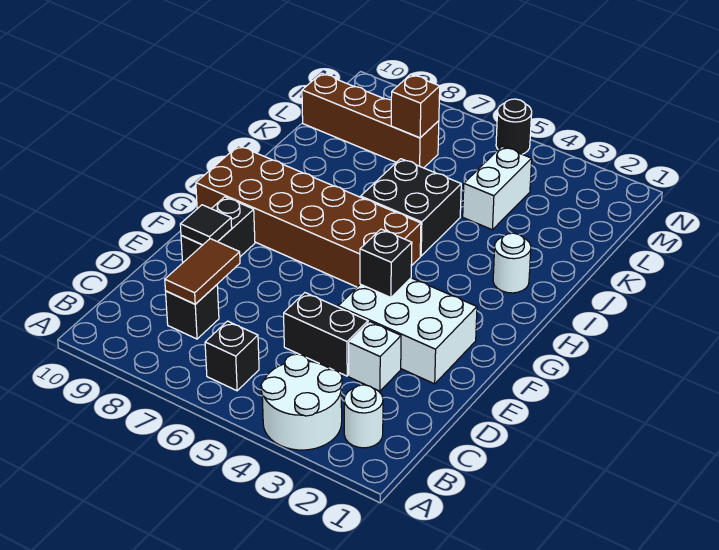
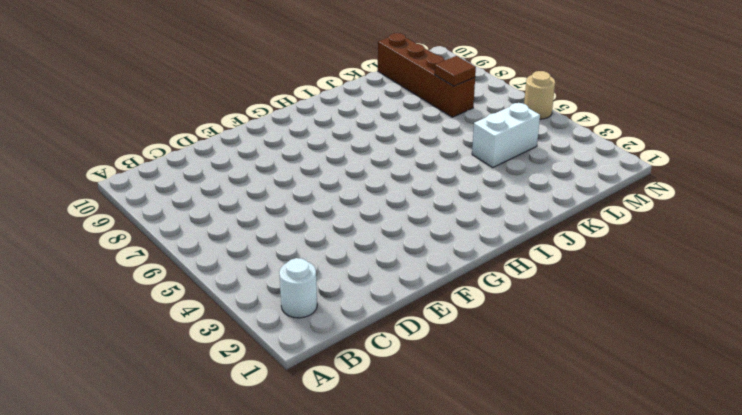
brown 1x1 tile [435,56,476,86] -> brown 1x1 brick [391,74,440,138]
tan 1x1 round brick [524,71,555,119] -> black 1x1 round brick [496,99,532,154]
none -> white 2x2 round brick [261,354,342,450]
none -> black 1x1 brick [205,321,259,391]
none -> black 1x1 brick [166,285,219,339]

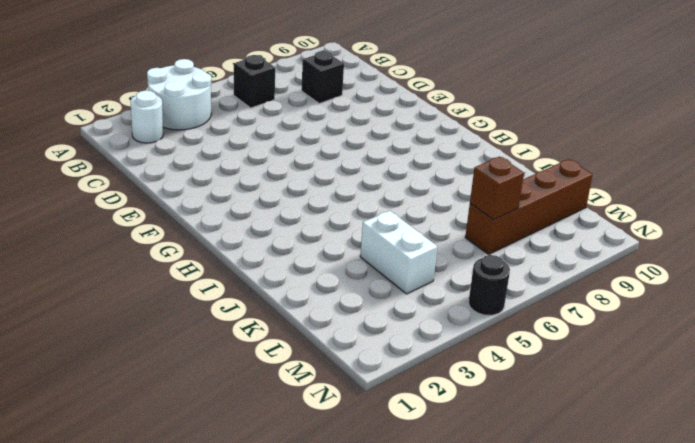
none -> white 1x1 brick [349,322,401,391]
none -> black 1x2 brick [284,293,368,376]
none -> white 2x3 brick [338,278,477,384]

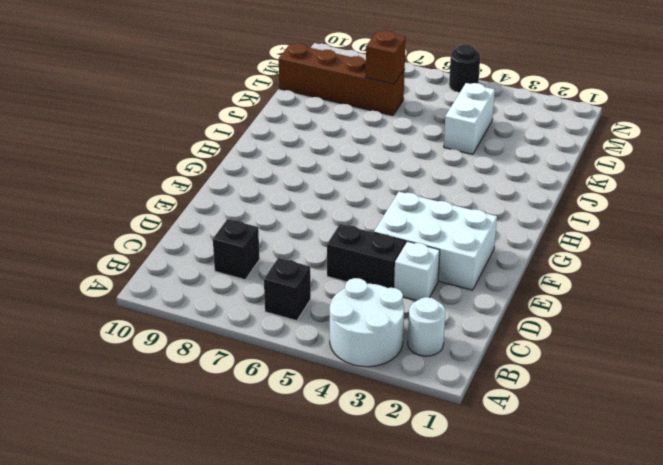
none -> black 1x2 brick [181,197,255,262]
none -> brown 2x6 brick [196,146,421,287]
none -> white 1x1 round brick [493,233,531,293]

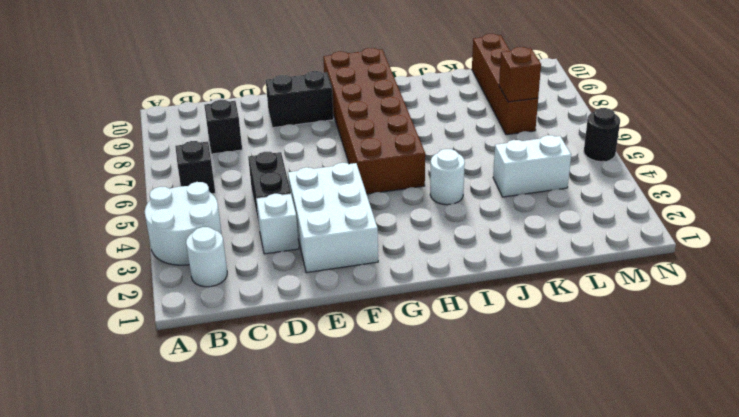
white 1x1 round brick [430,149,465,205] -> white 1x1 round brick moved to [493,233,531,293]
none -> black 2x2 brick [361,159,461,256]
none -> brown 1x2 tile [165,239,240,304]
none -> black 1x1 tile [180,205,232,245]

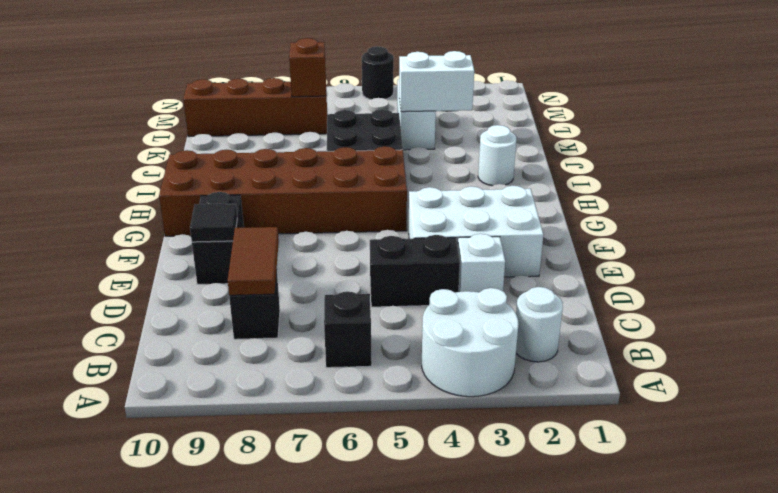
white 1x2 brick [399,51,474,112] -> none
none -> black 1x1 brick [360,229,412,298]

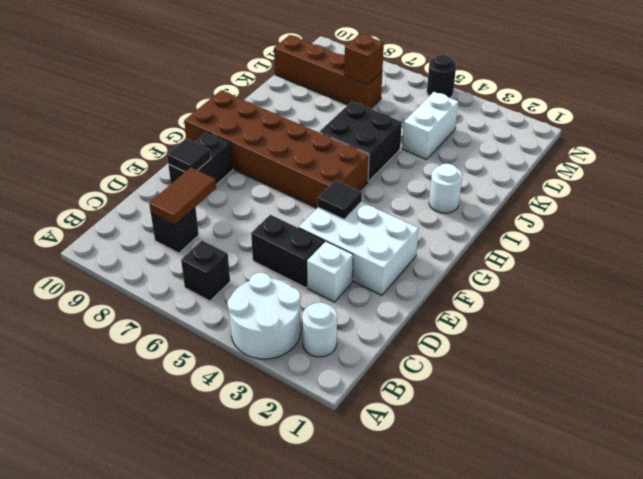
black 1x1 tile [318,180,362,219] -> black 1x1 brick [360,229,412,298]

